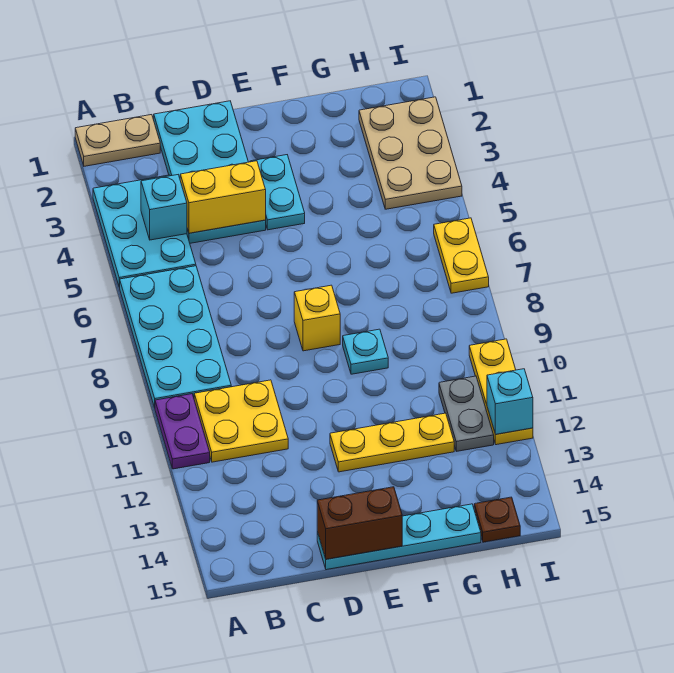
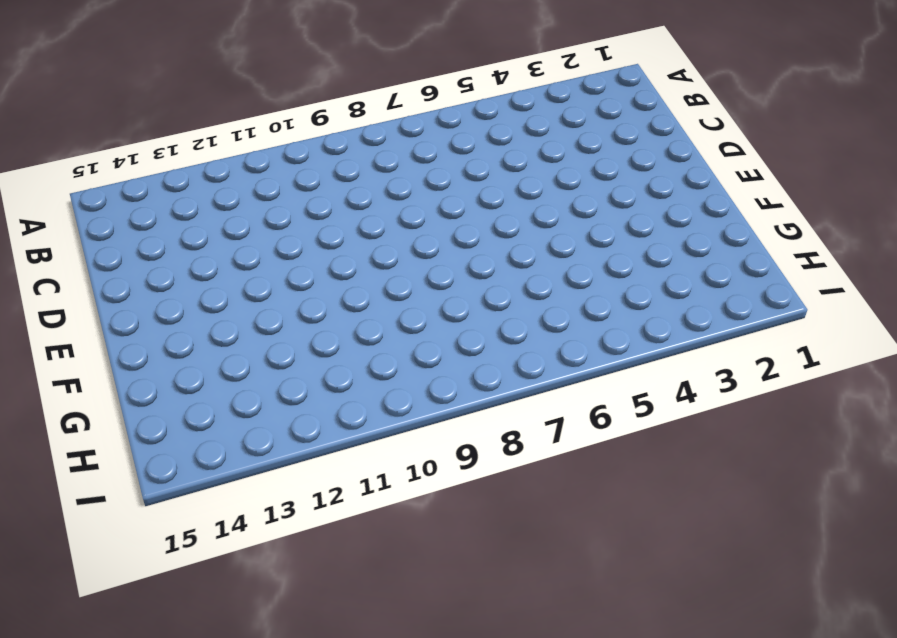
none -> tan 1x2 plate [75,115,160,166]
none -> cyan 2x3 plate [93,175,196,287]
none -> cyan 2x4 plate [119,266,231,408]

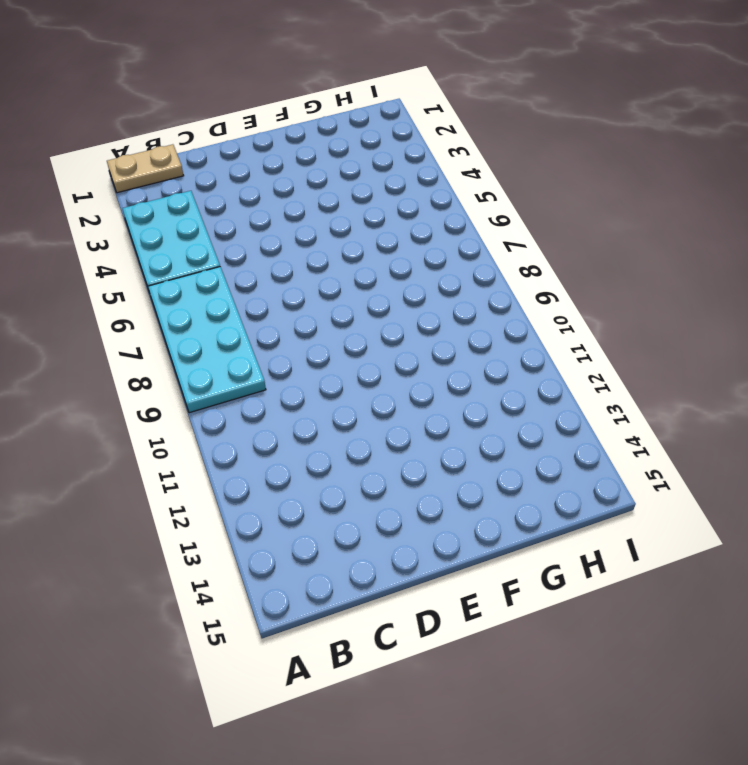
none -> purple 1x2 plate [155,394,210,469]
none -> yellow 2x2 plate [194,380,288,462]
none -> cyan 2x4 plate [154,101,266,243]

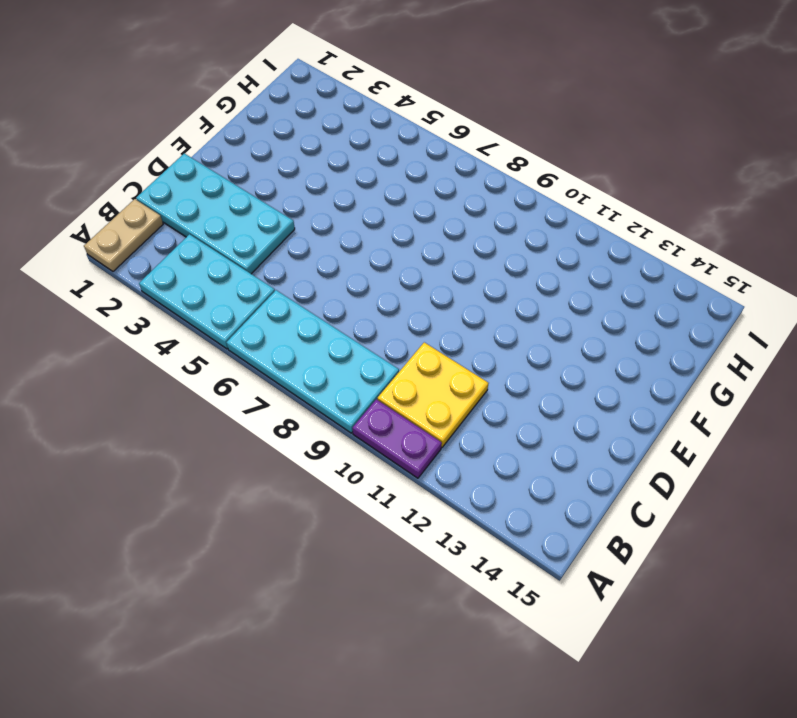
none -> cyan 1x4 plate [317,504,481,570]
none -> cyan 1x2 plate [250,155,305,230]
none -> yellow 1x1 brick [294,285,340,351]

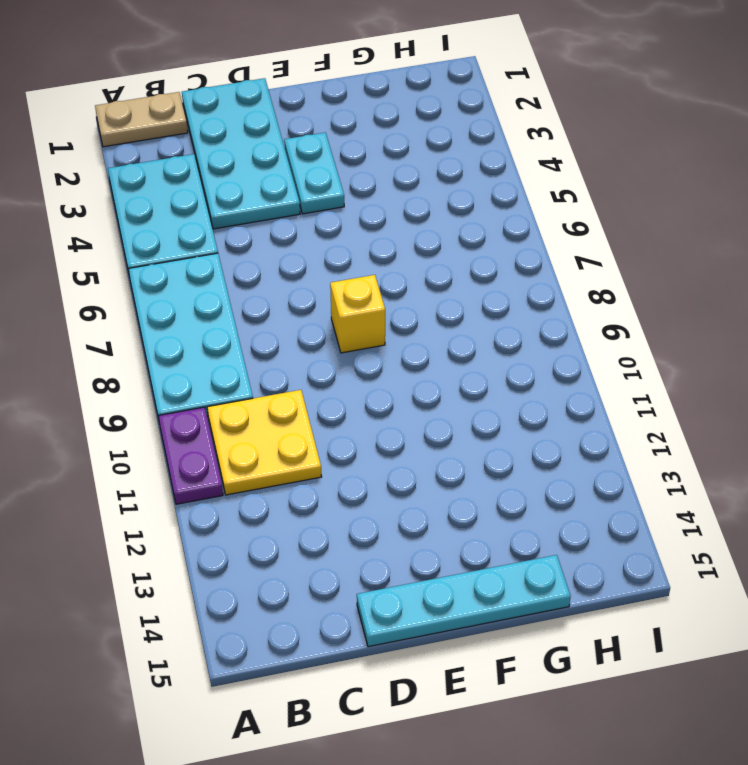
none -> yellow 1x3 plate [330,413,454,472]
none -> cyan 1x1 plate [343,329,388,374]
none -> tan 2x3 plate [359,97,462,209]

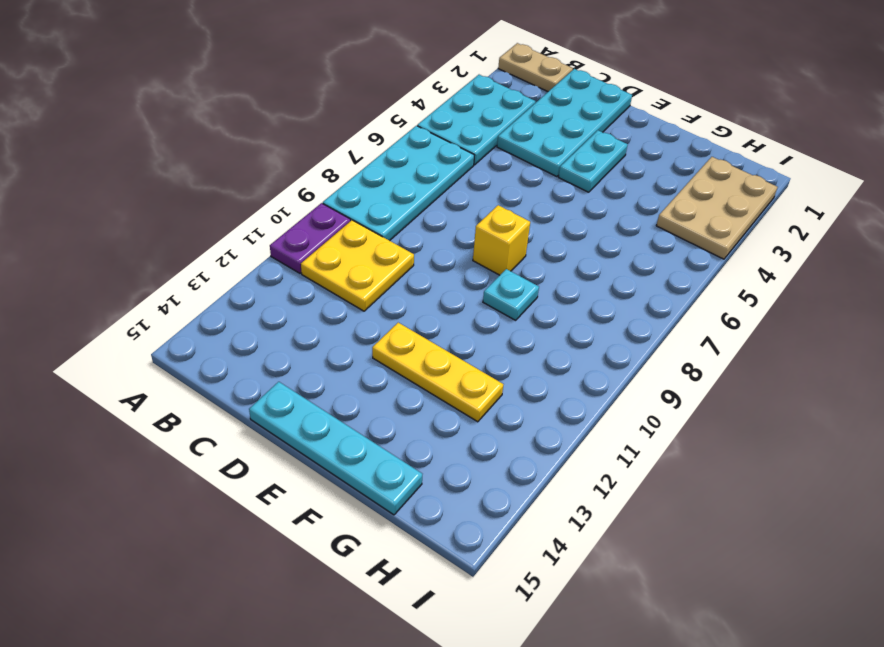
none -> grey 1x2 plate [439,376,494,451]
none -> brown 1x1 plate [474,497,520,542]
none -> yellow 1x2 plate [434,218,489,293]

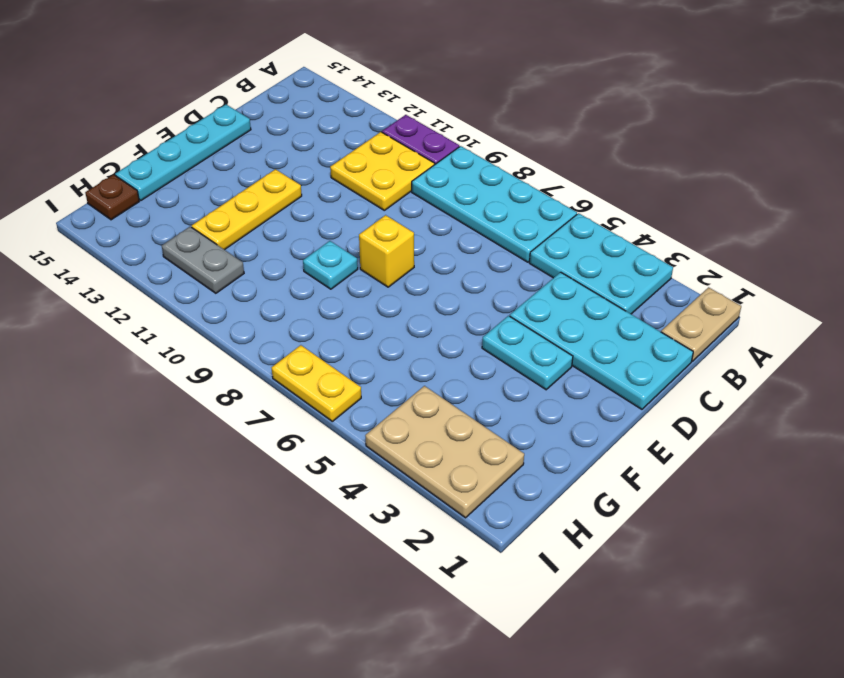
none -> yellow 1x3 plate [469,339,533,445]
none -> cyan 1x1 brick [141,175,187,240]
none -> yellow 1x2 brick [180,161,266,233]

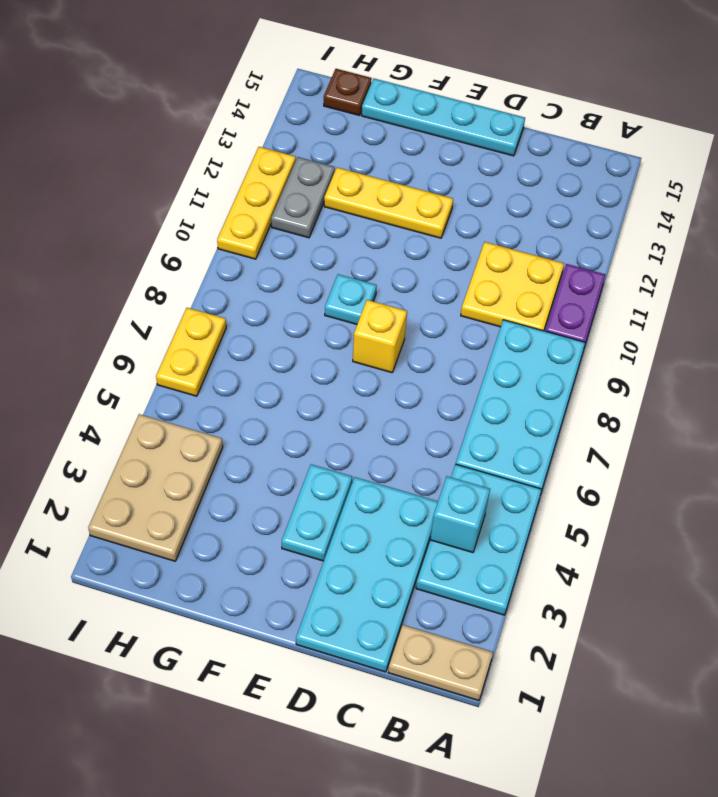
none -> yellow 1x2 brick [180,161,266,233]
none -> brown 1x2 brick [317,487,402,559]
none -> cyan 1x1 brick [487,369,533,434]

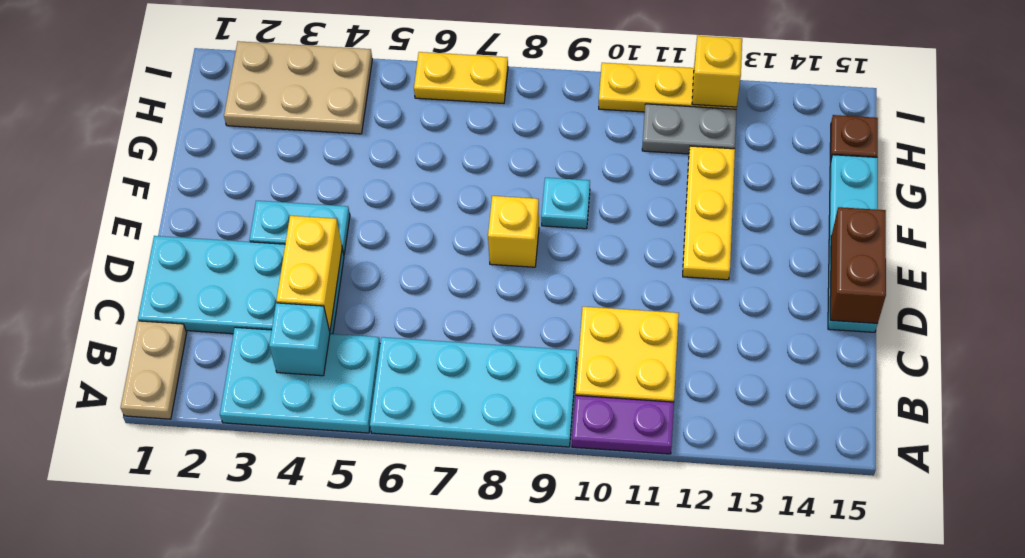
yellow 1x1 brick [692,36,742,107] -> cyan 1x1 brick [487,369,533,434]

